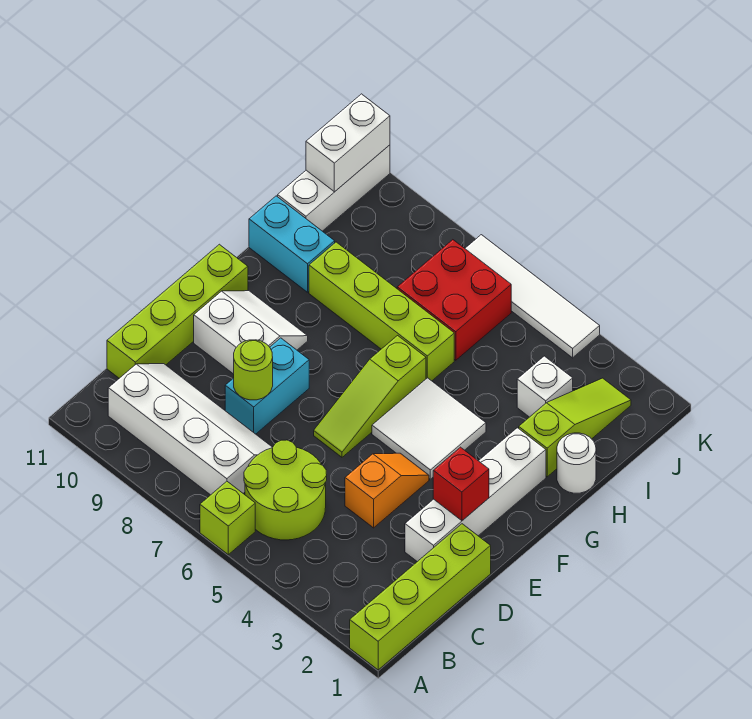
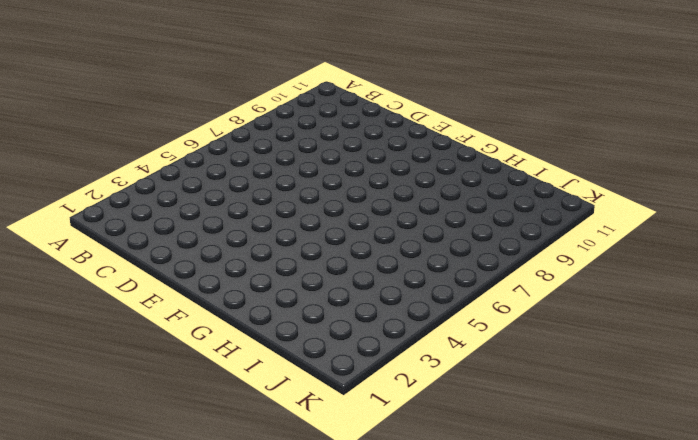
none -> lime 1x4 brick [350,524,491,670]
none -> lime 1x1 brick [200,481,255,554]
none -> lime 2x2 round brick [244,440,327,540]

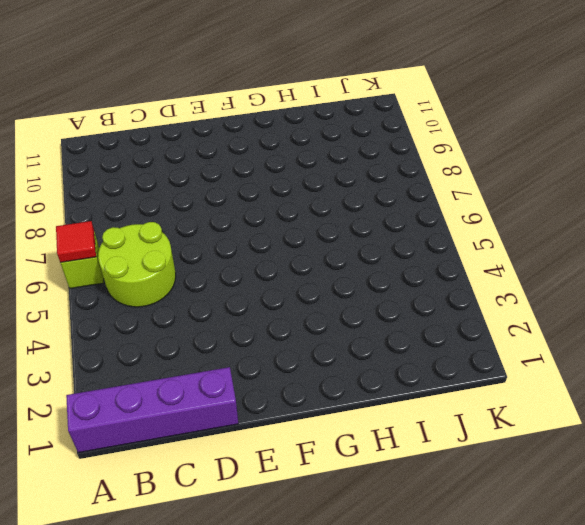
purple 1x4 brick [66,367,238,453] -> lime 1x4 brick [350,524,491,670]
red 1x1 tile [56,221,96,263] -> none
none -> white 2x4 slope [108,364,272,495]
none -> lime 1x4 brick [107,244,248,378]
none -> white 1x4 brick [405,428,546,562]

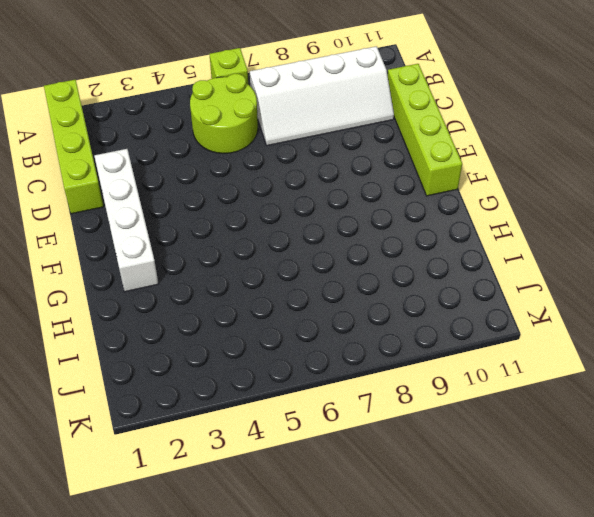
none -> orange 1x2 slope [345,453,429,528]
none -> cyan 1x2 brick [225,338,309,434]
none -> lime 1x3 slope [314,336,426,457]

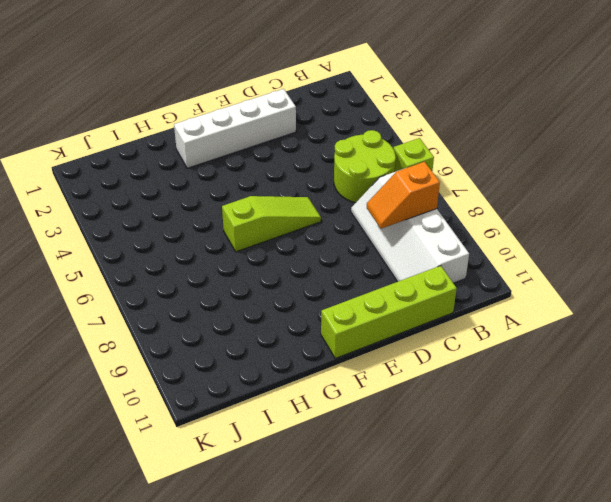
orange 1x2 slope [367,162,440,229] -> orange 1x2 slope moved to [345,453,429,528]
none -> lime 1x4 brick [350,524,491,670]
none -> cyan 1x2 brick [225,338,309,434]
none -> white 2x2 slope [194,291,308,374]

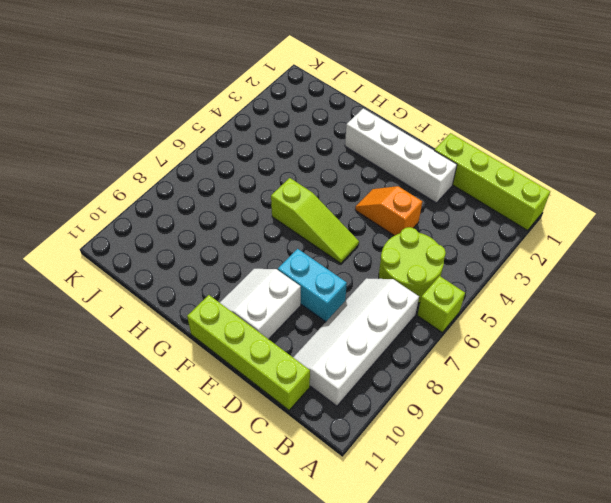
none -> white 2x2 tile [372,378,486,479]
none -> white 1x1 round brick [557,433,596,493]
none -> lime 1x3 slope [519,378,631,477]

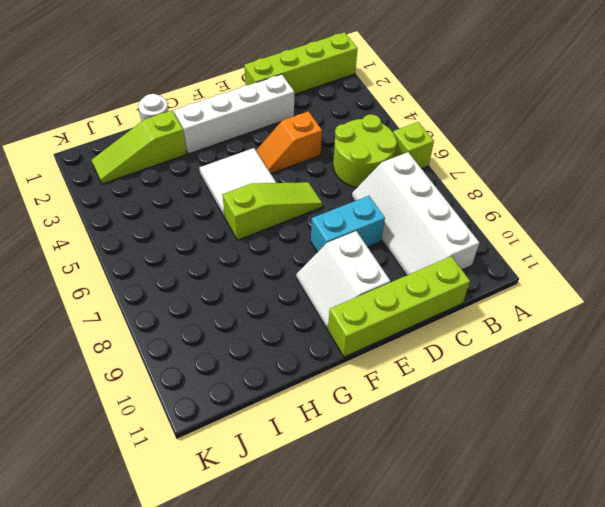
none -> lime 1x4 brick [309,242,454,381]
none -> cyan 1x2 brick [249,196,335,292]
none -> white 1x1 brick [517,356,573,417]

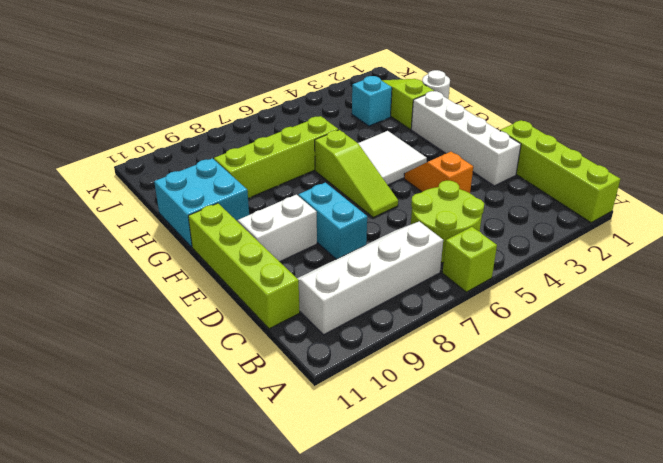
cyan 2x2 brick [154,158,249,247] -> cyan 1x2 brick [249,196,335,292]
cyan 1x1 brick [352,76,392,126] -> white 1x1 brick [517,356,573,417]
none -> red 2x2 brick [397,240,511,360]
none -> white 1x3 brick [278,145,390,231]
none -> white 1x4 tile [465,235,600,358]

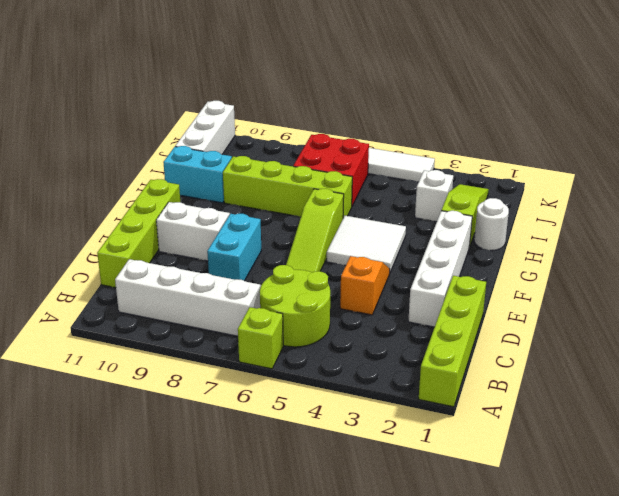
none -> lime 1x1 round brick [234,340,273,400]
none -> red 1x1 brick [433,447,489,521]
none -> white 1x2 brick [306,94,390,192]

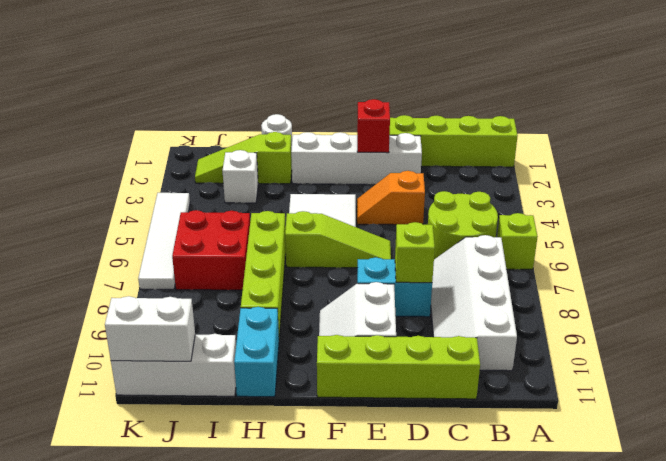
lime 1x1 brick [395,222,435,283] -> lime 1x1 round brick [234,340,273,400]

